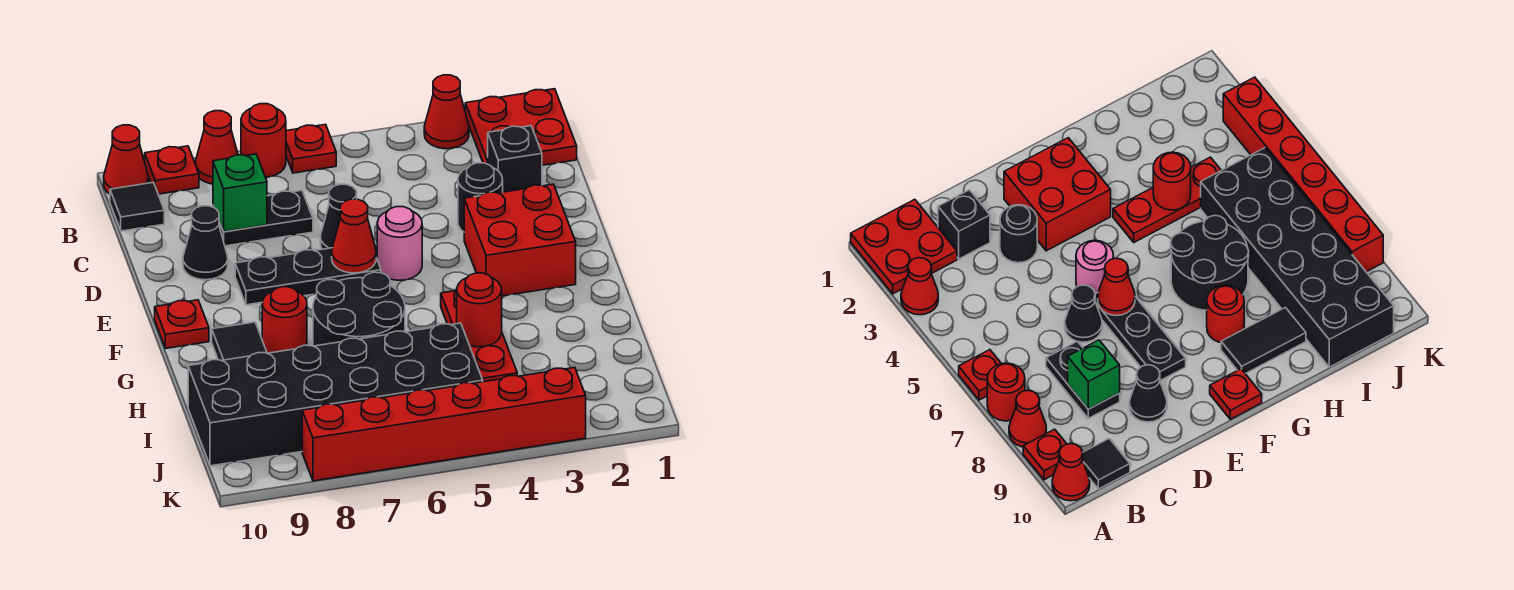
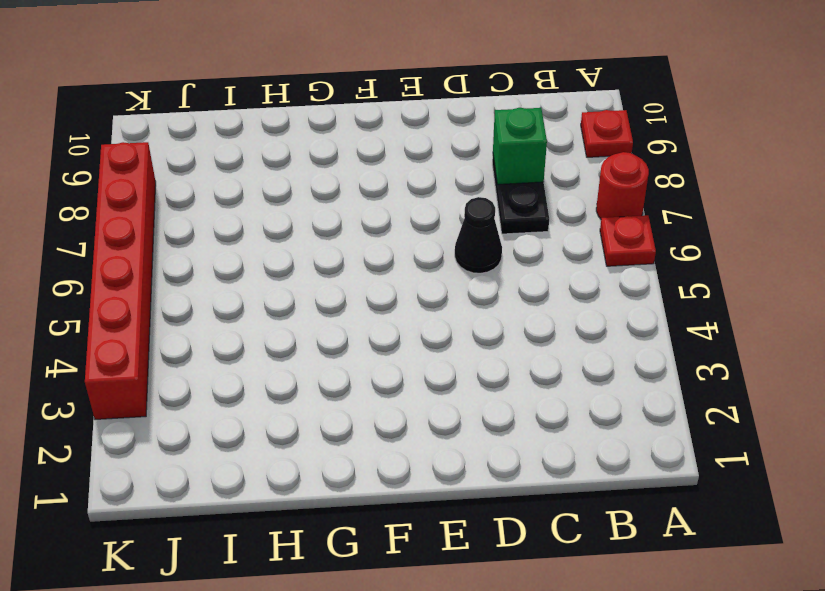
none -> red 2x2 plate [465,89,577,165]
none -> red 1x1 cone [424,75,469,149]
none -> red 1x1 cone [195,111,238,184]

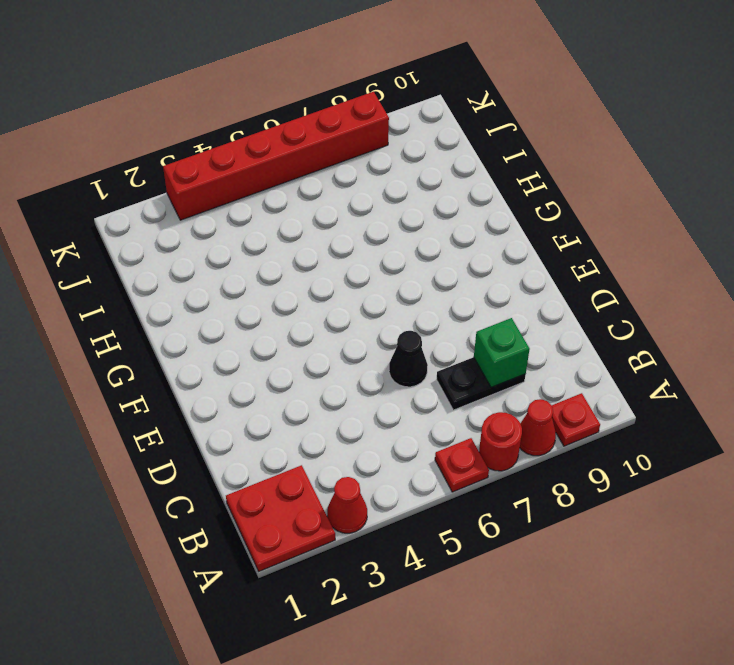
none -> red 1x1 cone [104,125,148,194]
none -> black 1x1 tile [110,182,164,231]
none -> black 1x1 brick [488,126,542,192]

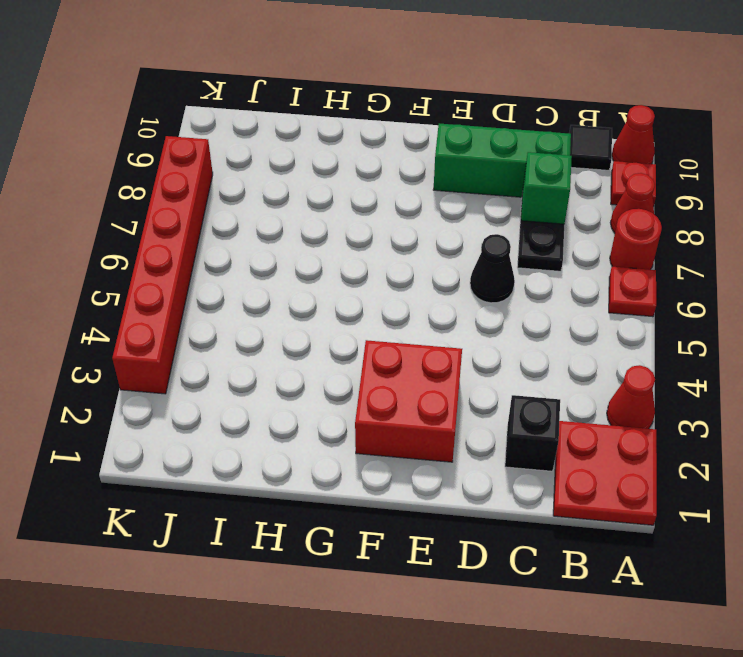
green 1x3 brick [433,123,571,197] -> black 1x1 cone [183,206,228,280]
none -> black 1x1 round brick [458,163,503,232]
none -> pink 1x1 round brick [377,207,422,280]
none -> black 1x3 plate [235,248,381,305]

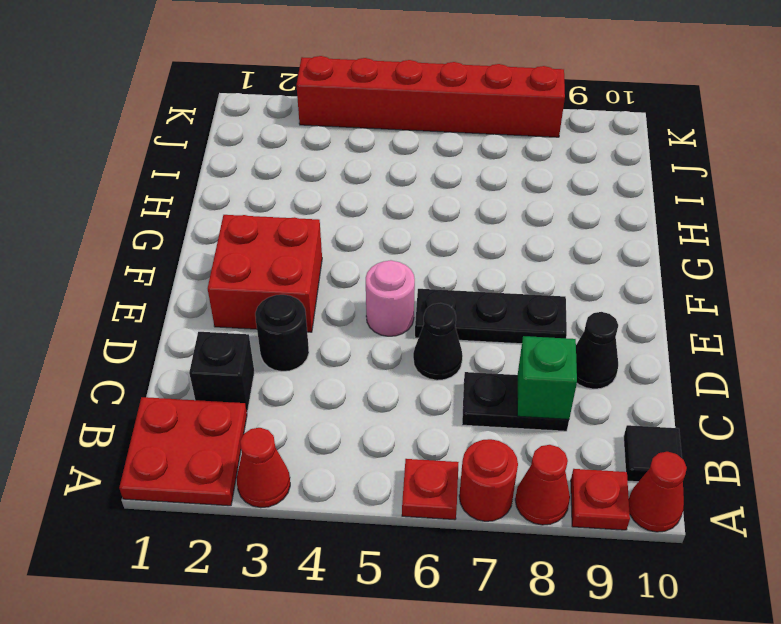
none -> red 1x1 plate [155,300,209,348]
none -> red 1x3 plate [441,291,517,382]
none -> black 2x2 round brick [313,272,405,346]

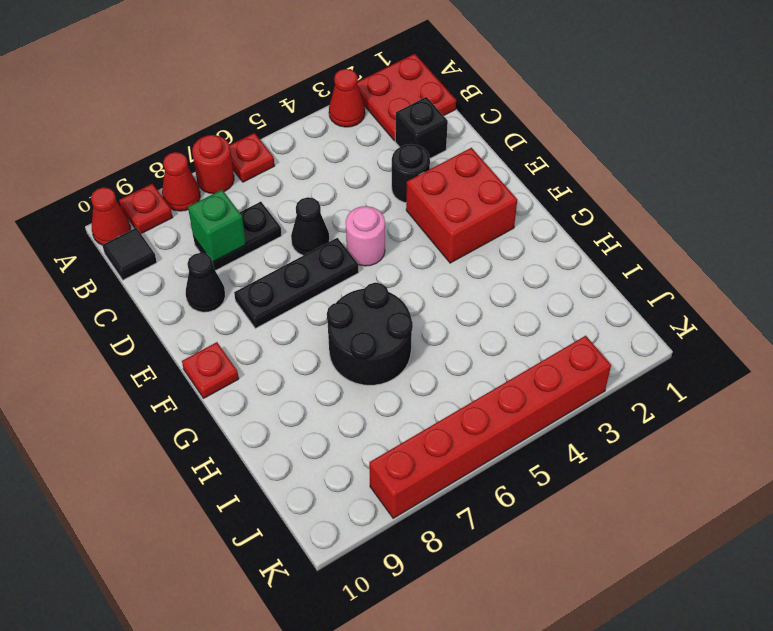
none -> red 1x3 plate [441,291,517,382]
none -> red 1x1 round brick [262,287,307,353]
none -> black 1x2 tile [212,322,267,361]

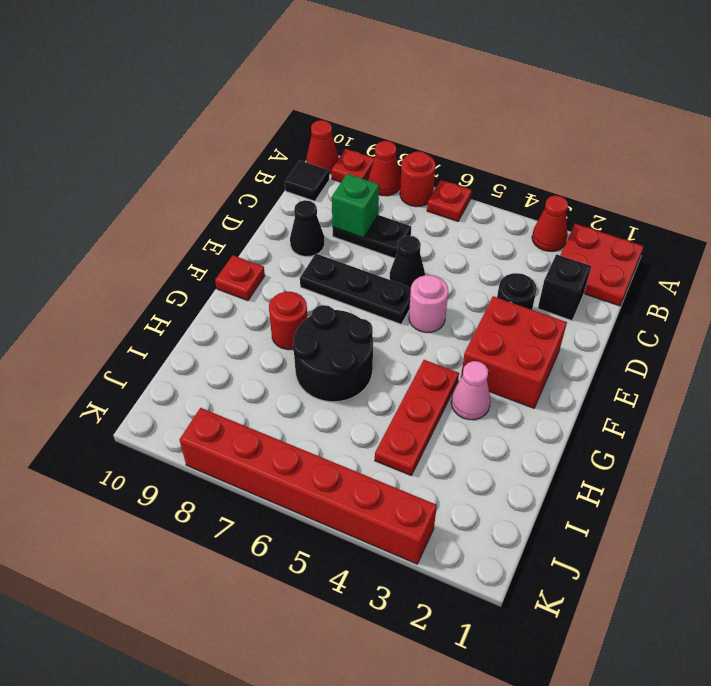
pink 1x1 cone [451,361,491,420] -> none
none -> black 1x2 tile [212,322,267,361]
none -> black 2x6 brick [188,323,483,466]
none -> red 1x1 cone [332,199,376,273]

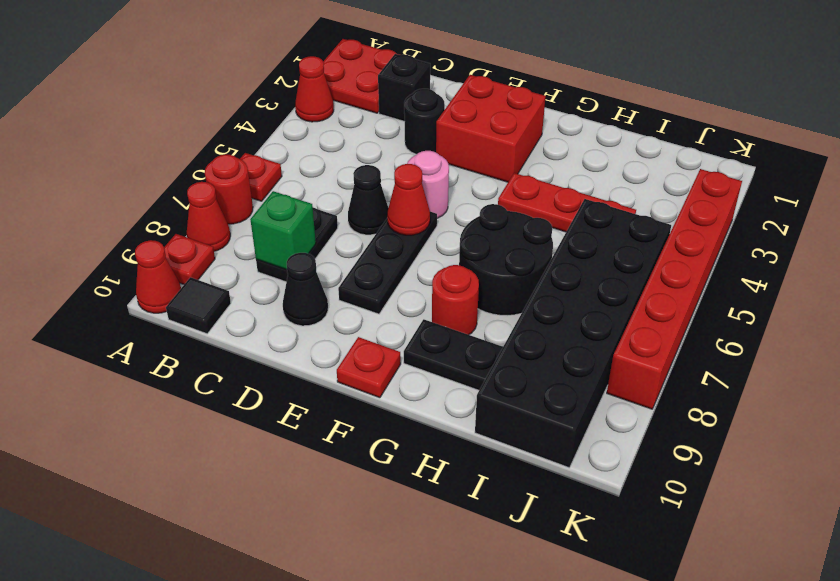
black 1x2 plate [404,319,503,390] -> black 1x2 tile [212,322,267,361]
none -> red 1x1 round brick [457,273,502,347]

